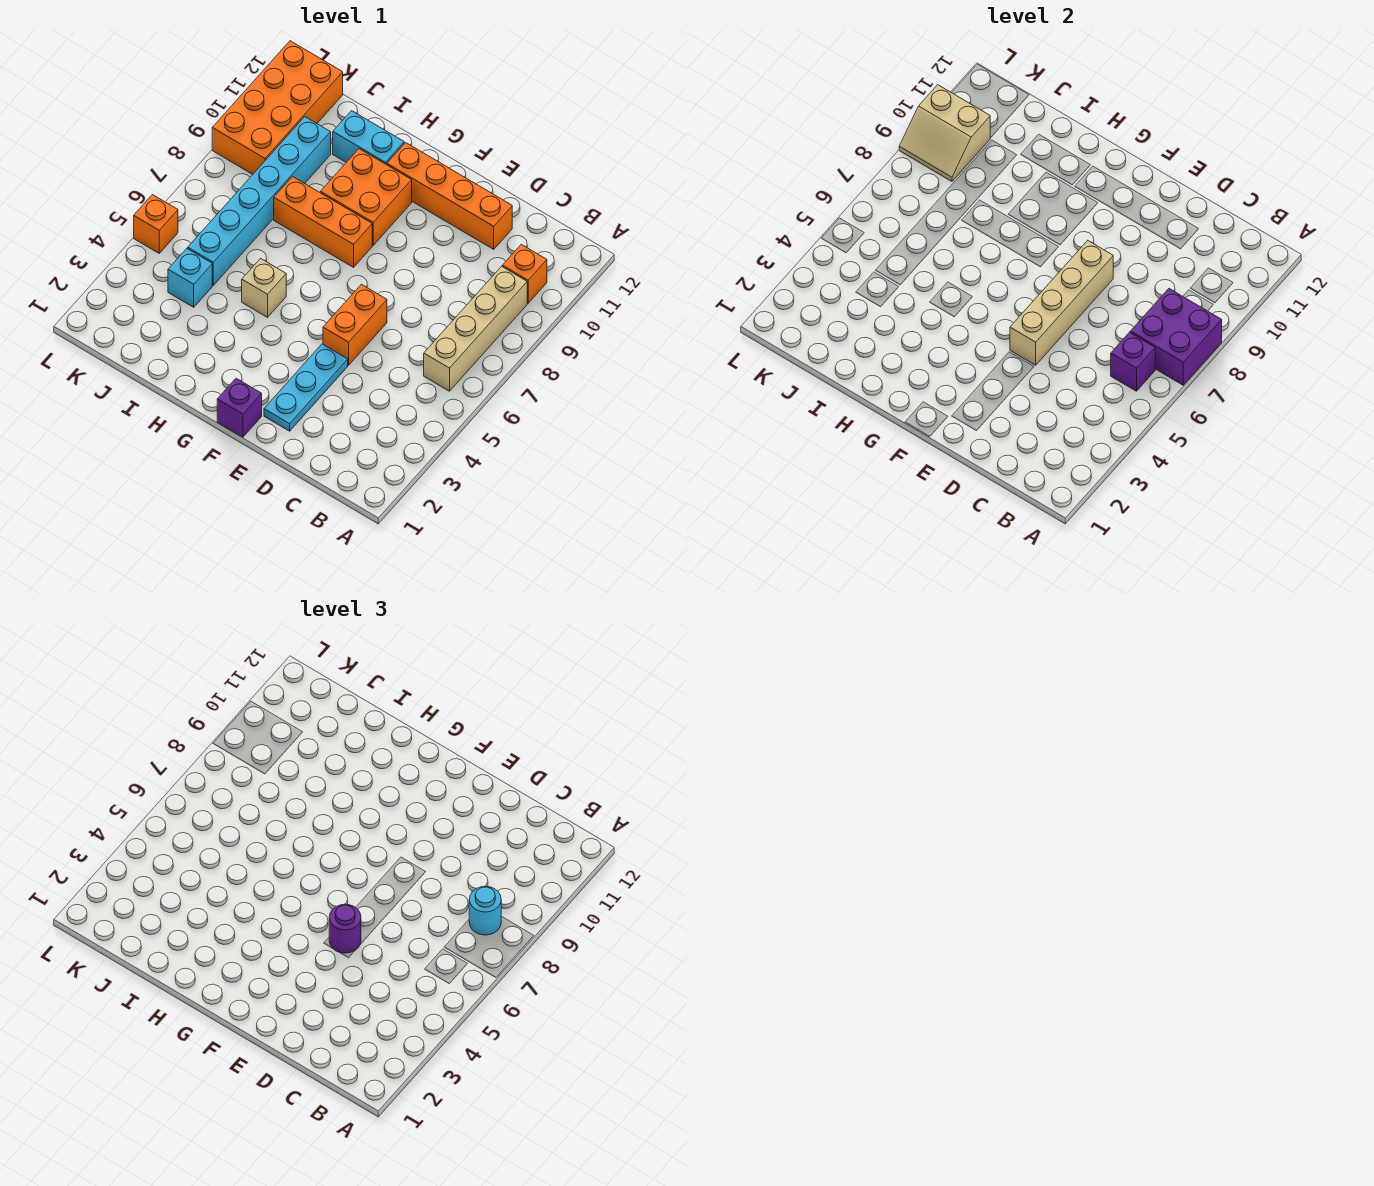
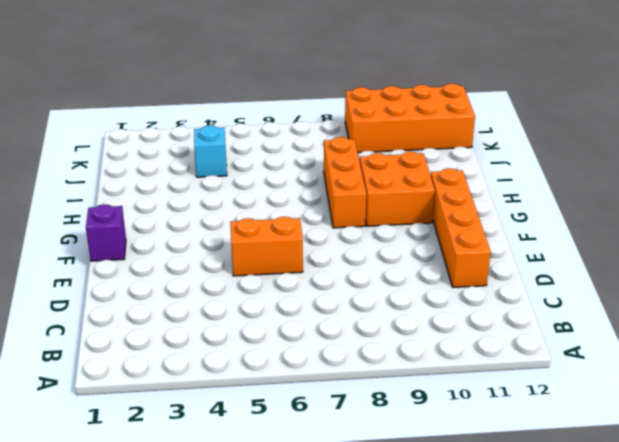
none -> tan 1x4 brick [424,266,527,391]
none -> orange 1x1 brick [502,244,547,303]
none -> cyan 1x3 plate [264,344,348,431]

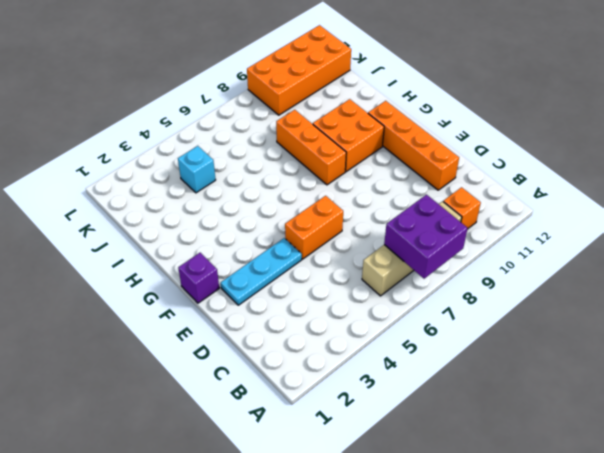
none -> tan 1x1 brick [242,258,286,317]
none -> cyan 1x2 brick [333,111,404,165]
none -> cyan 1x6 brick [188,117,331,285]

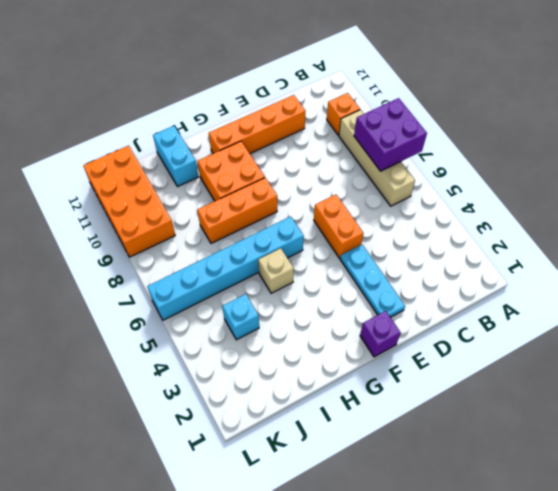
cyan 1x6 brick [147,217,304,320] -> cyan 1x6 brick turned to [188,117,331,285]
cyan 1x2 brick [153,126,198,187] -> cyan 1x2 brick turned to [333,111,404,165]
none -> orange 1x1 brick [134,195,178,253]
none -> purple 1x1 brick [1111,332,1155,391]
none -> tan 1x4 brick [1010,241,1113,365]

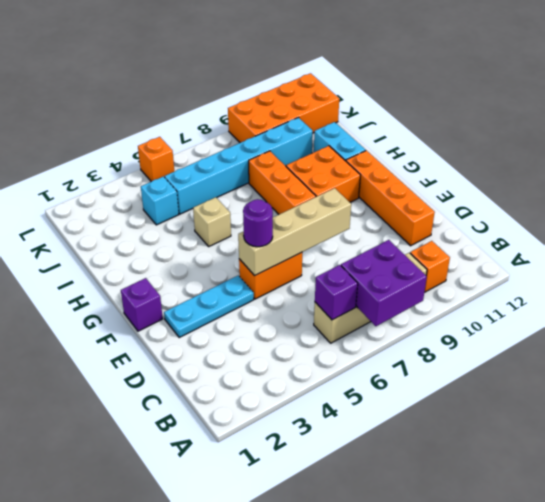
none -> tan 2x2 slope [899,85,990,181]
none -> cyan 1x1 round brick [469,886,501,935]

